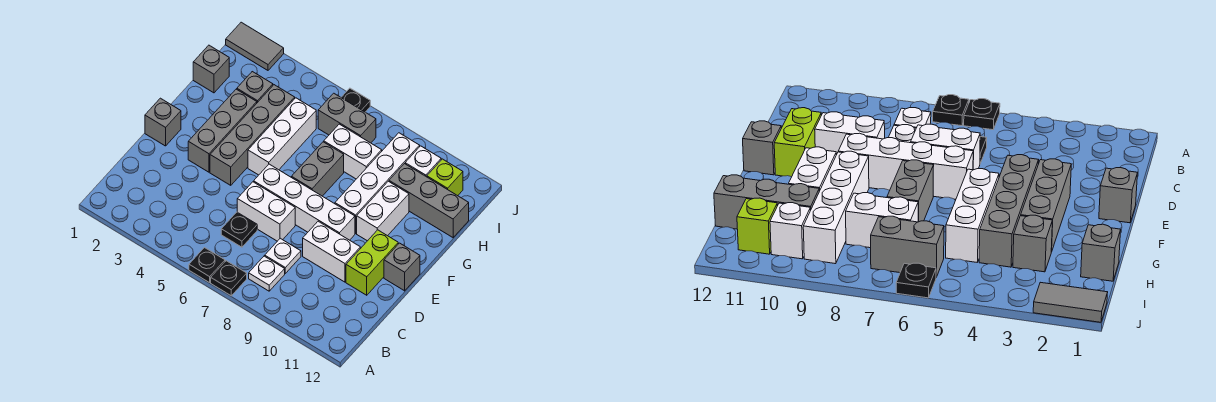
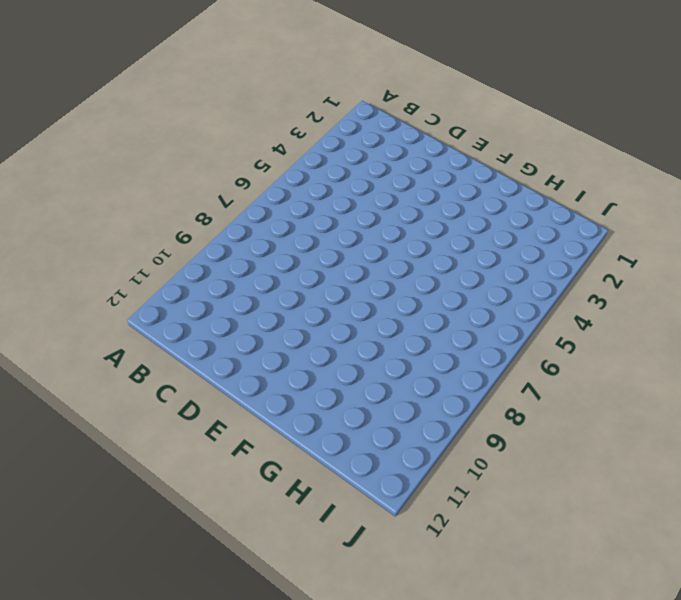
none -> black 1x1 plate [189,248,225,283]
none -> black 1x1 plate [211,261,247,296]
none -> white 1x1 plate [249,256,285,291]

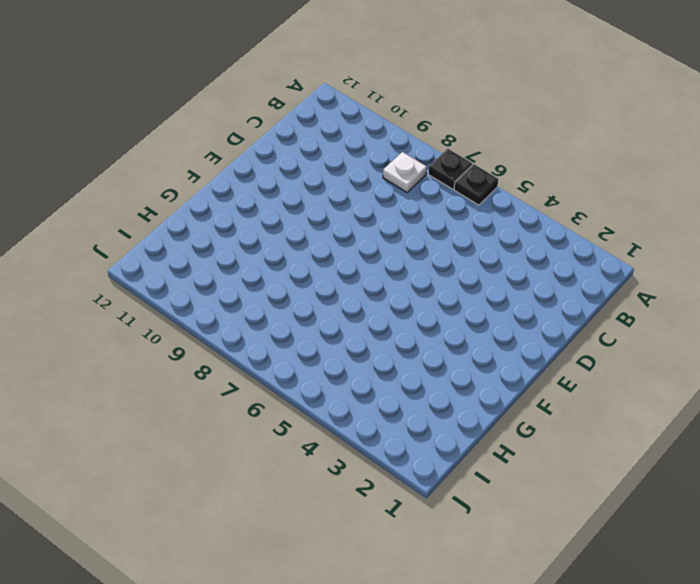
none -> black 1x1 plate [221,212,257,247]
none -> white 1x1 plate [265,238,301,273]
none -> white 1x2 brick [237,182,295,241]

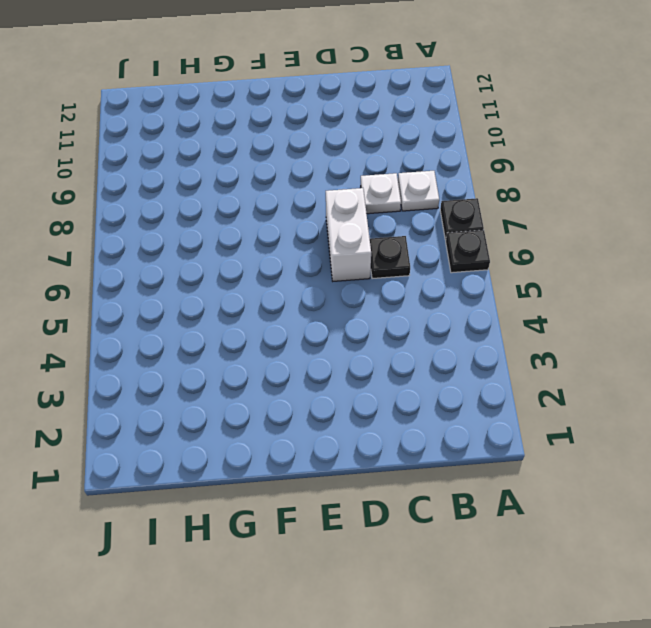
none -> white 1x2 brick [303,221,360,282]
none -> lime 1x2 brick [346,230,398,295]
none -> grey 1x1 brick [145,98,181,146]

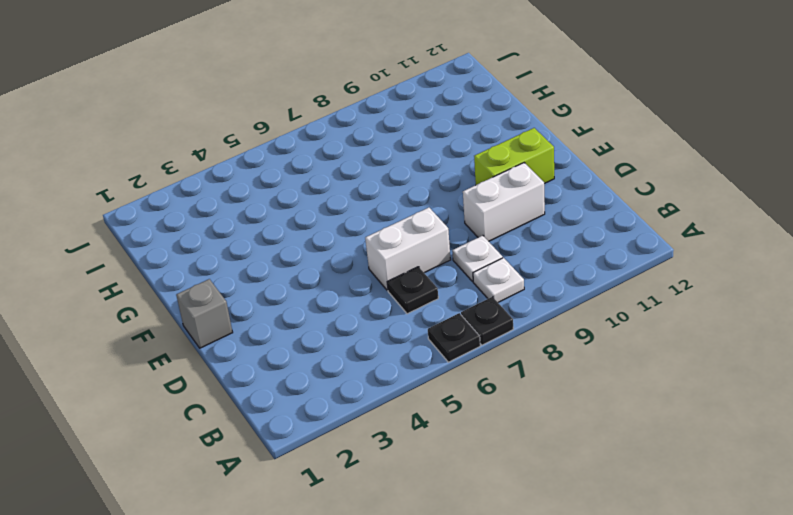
lime 1x2 brick [474,128,554,185] -> lime 1x2 brick turned to [346,230,398,295]
none -> grey 1x3 brick [188,89,257,172]
none -> grey 1x4 brick [210,85,295,185]
none -> white 1x4 brick [254,164,355,240]

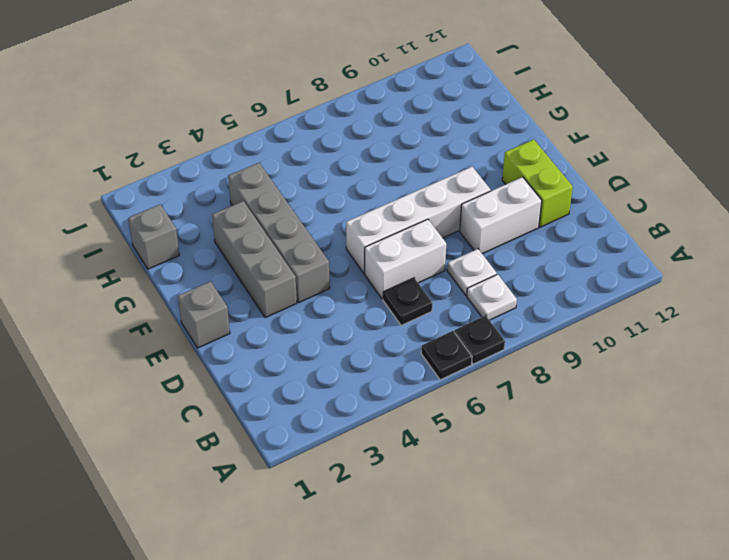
none -> grey 1x1 brick [384,243,420,291]
none -> white 1x3 brick [248,98,316,175]
none -> grey 1x2 brick [291,142,344,196]

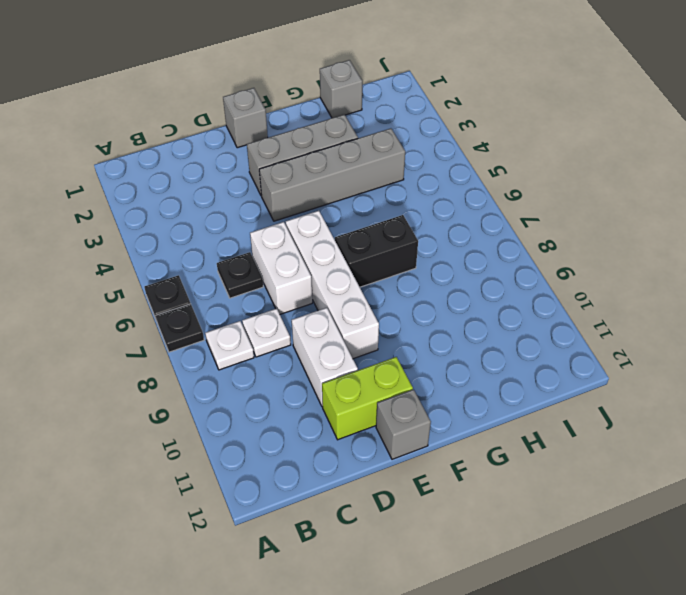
black 1x2 brick [335,215,418,287] -> grey 1x2 brick [291,142,344,196]
none -> white 1x3 brick [248,98,316,175]
none -> white 1x4 brick [335,133,420,233]
none -> white 1x2 brick [357,181,409,241]

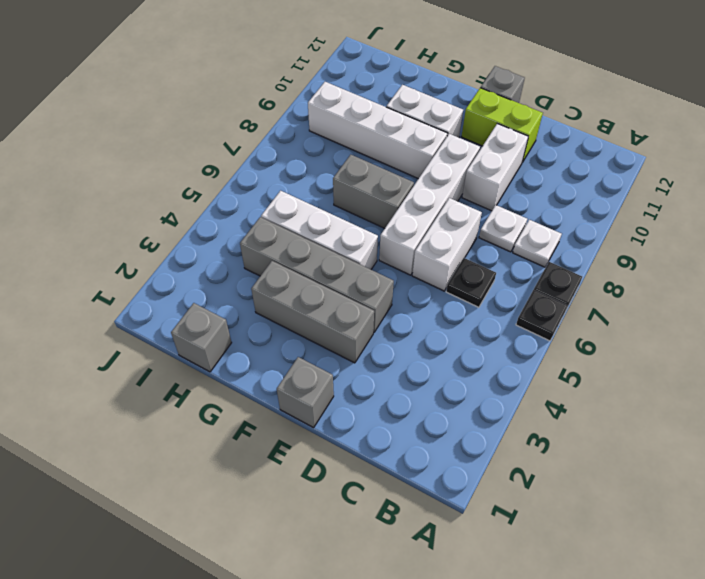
none -> grey 1x1 brick [237,72,273,103]
none -> white 1x2 brick [324,124,382,179]
none -> grey 1x3 brick [389,164,469,237]

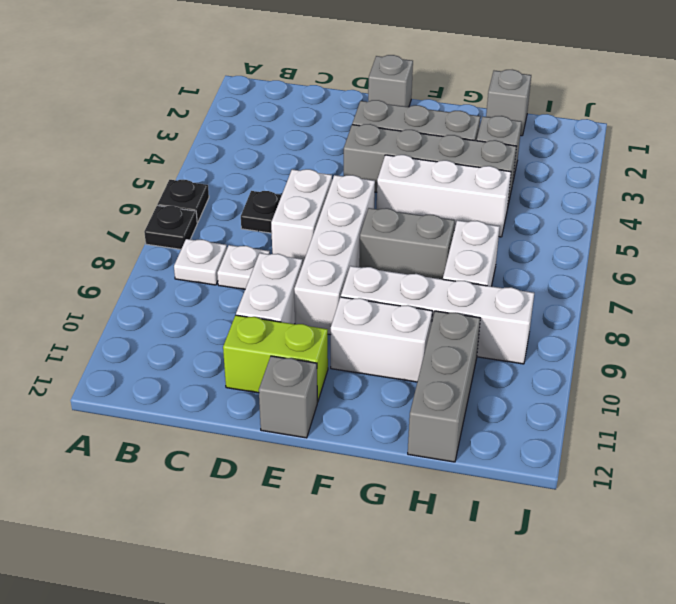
none -> grey 1x2 brick [318,93,376,143]
none -> white 1x1 brick [405,146,441,177]
none -> lime 1x1 brick [427,159,463,196]

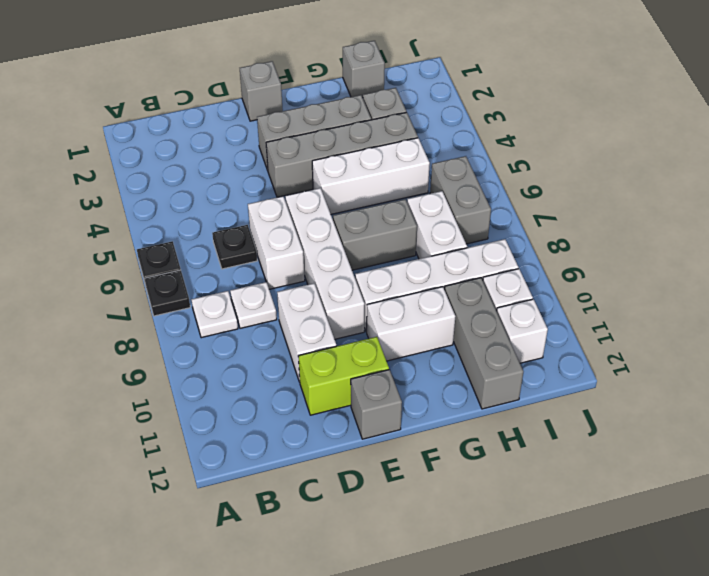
white 1x1 brick [497,299,548,363] -> lime 1x1 brick [427,159,463,196]
none -> grey 1x2 tile [226,22,284,70]
none -> black 1x1 plate [341,88,370,112]

